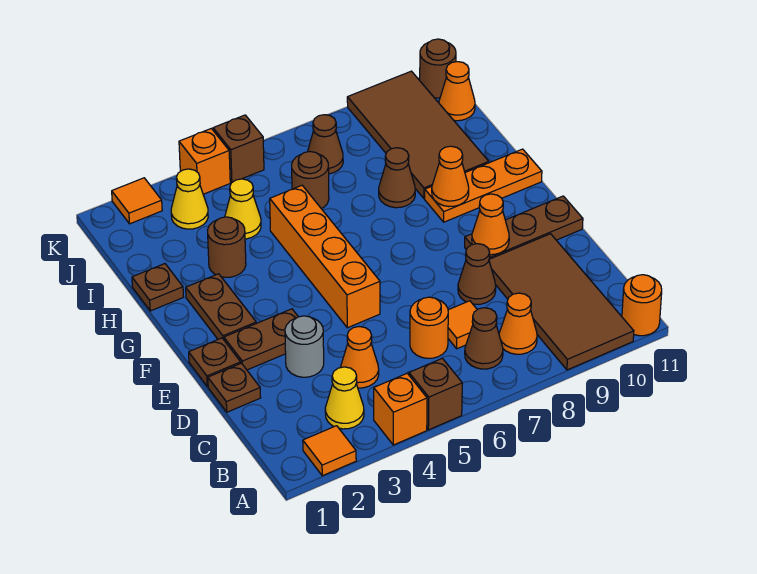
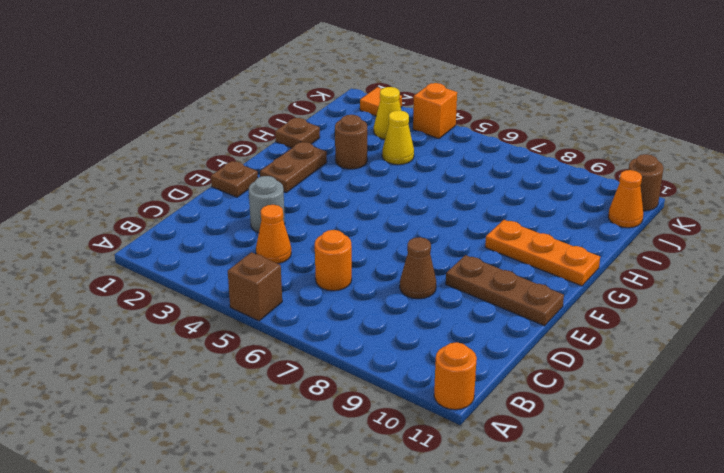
none -> orange 1x1 tile [303,426,356,476]
none -> orange 1x1 brick [374,373,427,445]
none -> brown 2x4 tile [489,234,634,370]
none -> yellow 1x1 cone [325,367,364,429]

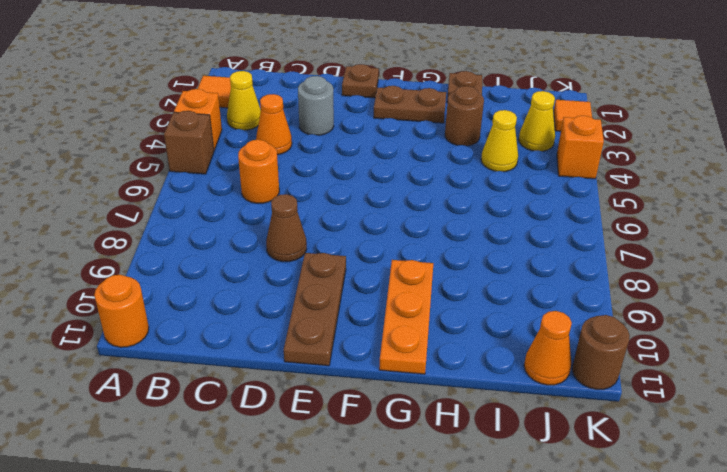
none -> brown 2x4 tile [489,234,634,370]
none -> brown 1x1 cone [465,308,503,369]
none -> orange 1x1 cone [499,293,537,354]
none -> orange 1x1 tile [448,301,477,349]

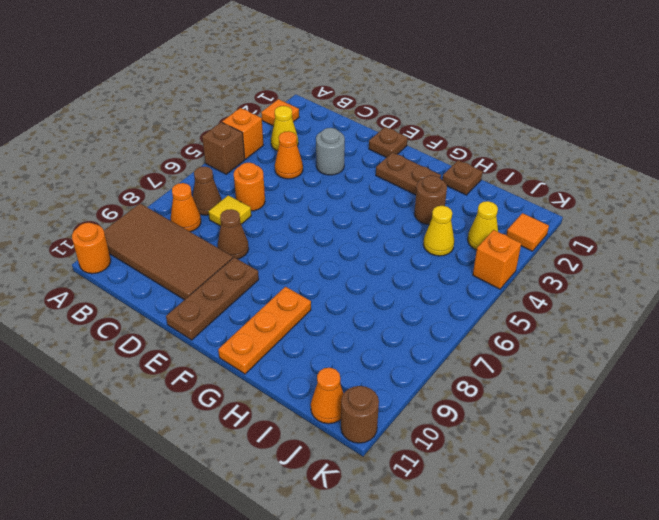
yellow 1x1 tile [208,195,251,226] -> orange 1x1 tile [448,301,477,349]
none -> brown 1x1 plate [208,363,261,412]
none -> brown 1x2 plate [224,309,298,370]
none -> orange 1x4 brick [270,186,380,328]
none -> brown 1x1 cone [379,148,415,208]

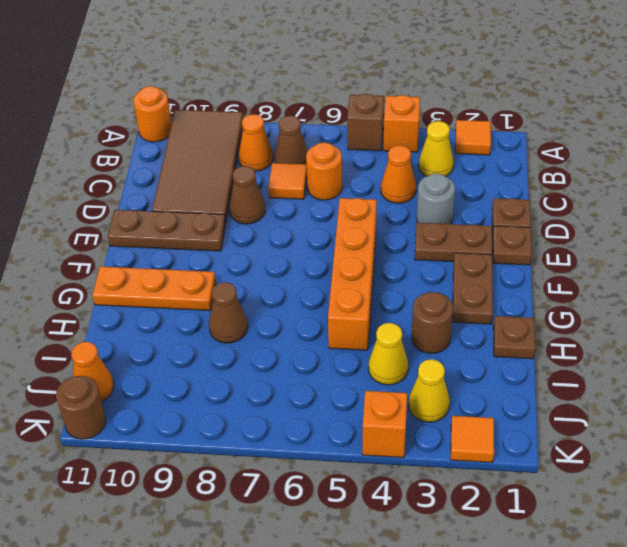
none -> brown 2x4 tile [347,71,489,198]
none -> brown 1x1 round brick [292,152,329,209]
none -> brown 1x1 cone [308,115,343,174]
none -> brown 1x1 brick [213,115,264,182]

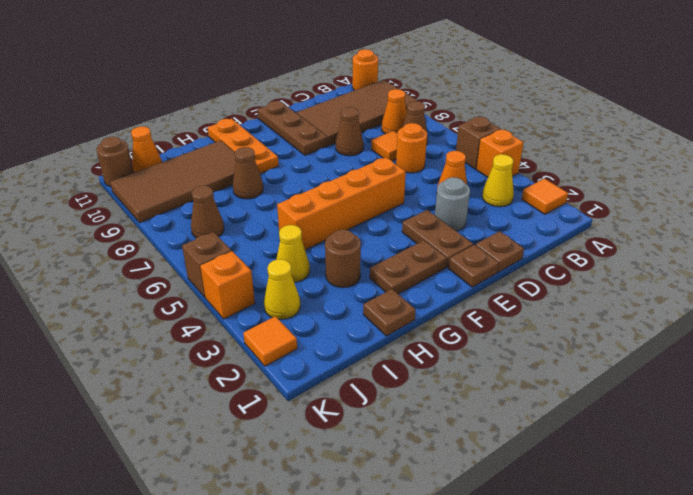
none -> brown 1x1 round brick [292,152,329,209]
none -> orange 1x1 cone [472,194,509,255]
none -> orange 1x1 cone [432,146,469,207]

